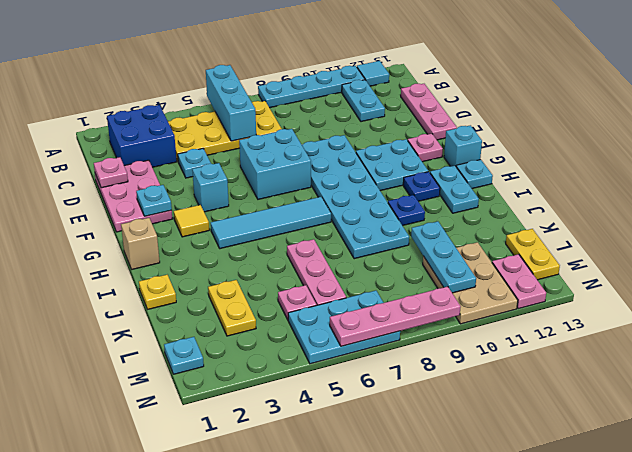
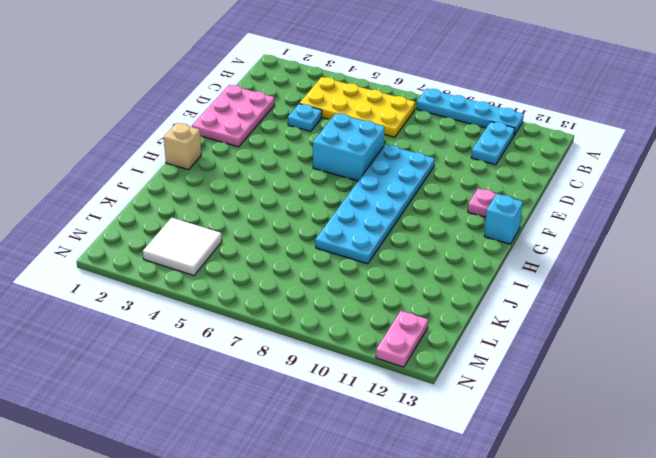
white 2x2 tile [143,218,222,276] -> yellow 1x2 plate [208,280,256,336]
none -> cyan 1x1 tile [357,61,389,86]
none -> blue 2x2 brick [107,105,177,167]
none -> pink 1x3 plate [401,84,457,140]
none -> cyan 1x1 brick [192,163,229,212]

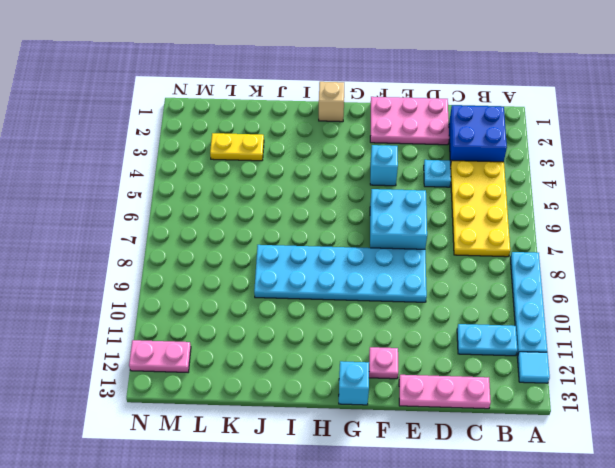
none -> cyan 2x2 plate [356,139,428,191]
none -> yellow 1x1 tile [174,205,209,237]
none -> cyan 1x4 tile [211,197,331,249]
none -> blue 1x1 plate [403,172,440,201]

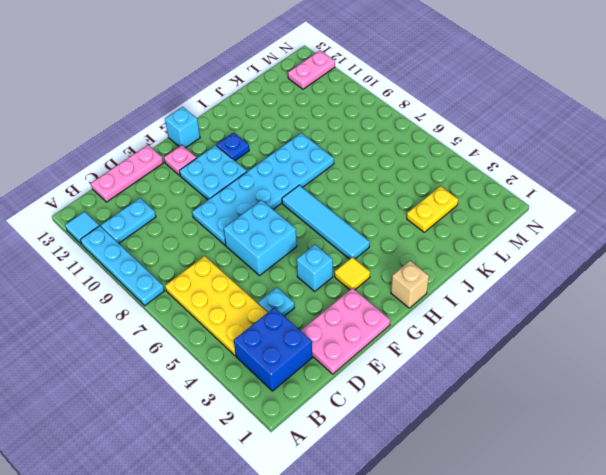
none -> cyan 1x2 plate [430,166,479,213]
none -> cyan 1x1 plate [456,160,493,189]
none -> blue 1x1 plate [388,195,425,226]
none -> yellow 1x1 plate [139,275,176,309]

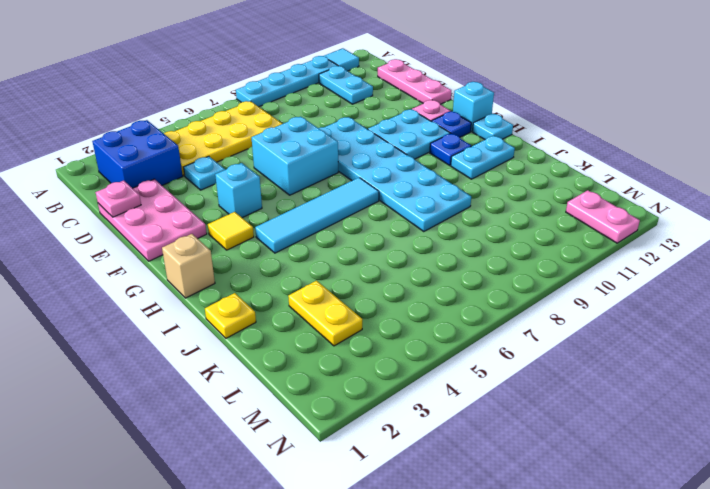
blue 1x1 plate [432,112,471,137] -> blue 1x1 plate moved to [388,195,425,226]
cyan 1x2 plate [451,136,515,179] -> cyan 1x2 plate turned to [430,166,479,213]
none -> pink 1x3 plate [287,239,346,305]
none -> pink 1x1 plate [278,285,317,320]
none -> tan 2x3 plate [423,242,518,324]
none -> yellow 1x2 plate [506,229,560,280]

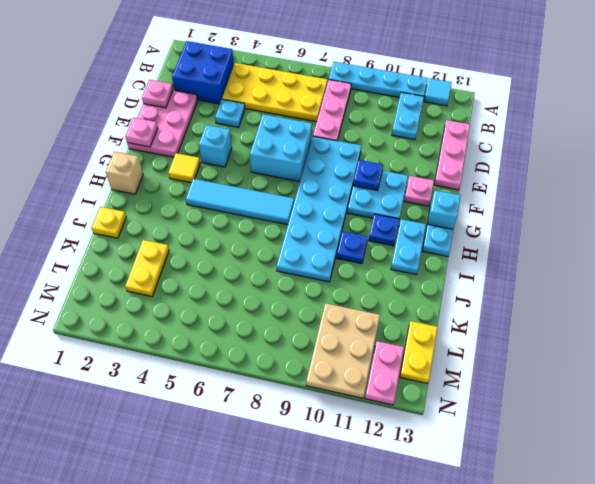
pink 1x3 plate [313,80,351,141] -> pink 1x3 plate moved to [287,239,346,305]
pink 1x1 plate [125,118,158,147] -> pink 1x1 plate moved to [278,285,317,320]
blue 1x1 plate [353,160,383,191] -> none
none -> cyan 1x1 plate [164,337,204,374]
none -> cyan 2x3 plate [288,291,400,364]
none -> cyan 1x3 brick [206,65,256,141]
none -> cyan 1x1 plate [136,185,172,216]

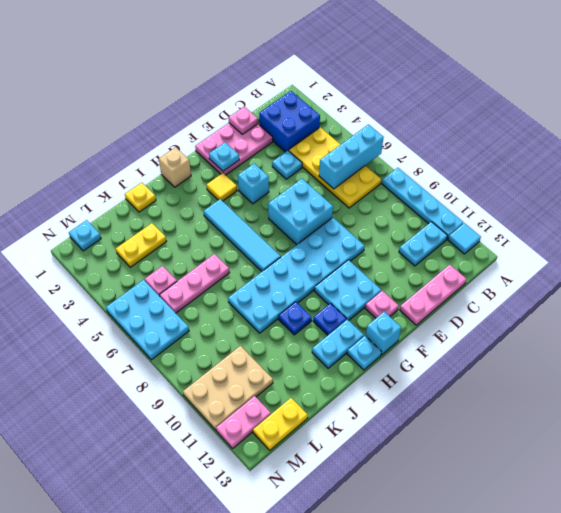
none -> cyan 1x3 plate [411,221,476,293]
none -> pink 1x4 plate [330,287,461,346]

